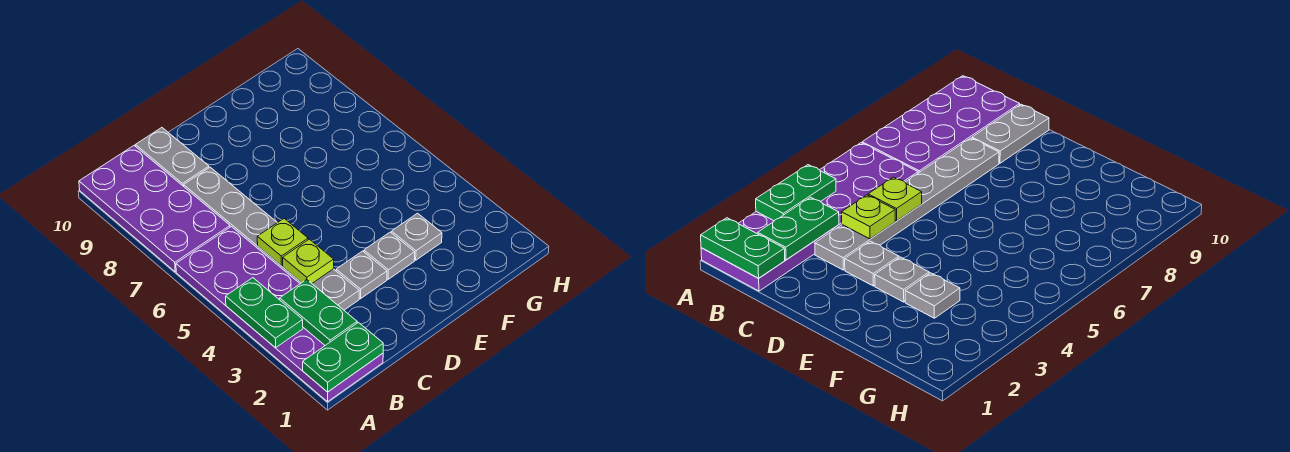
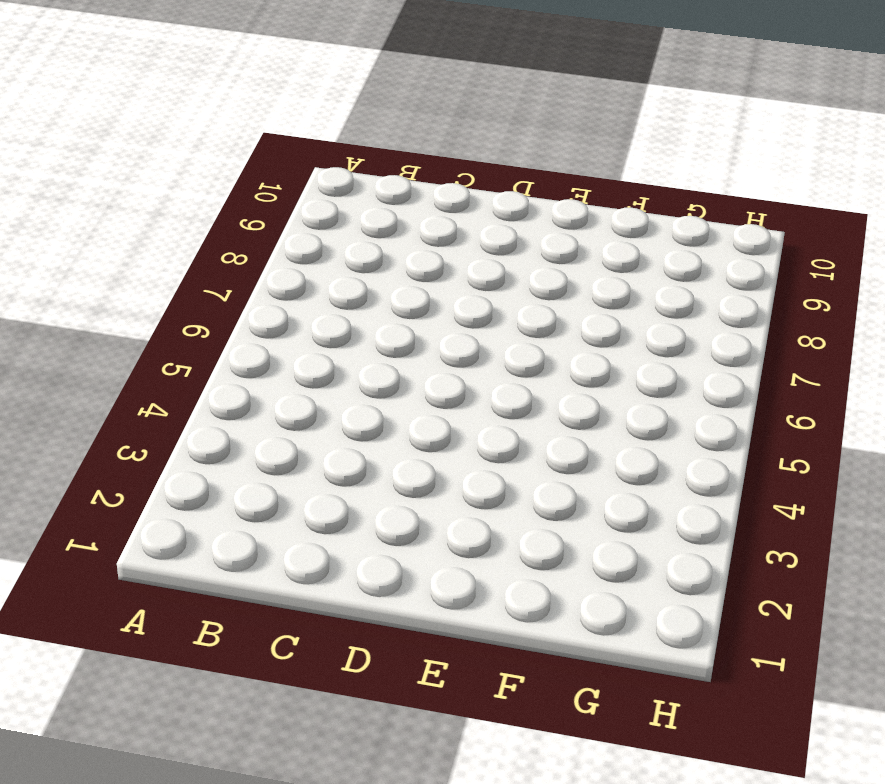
none -> purple 2x6 plate [176,227,383,402]
none -> purple 2x4 plate [79,146,230,272]
none -> grey 1x6 plate [184,167,359,310]

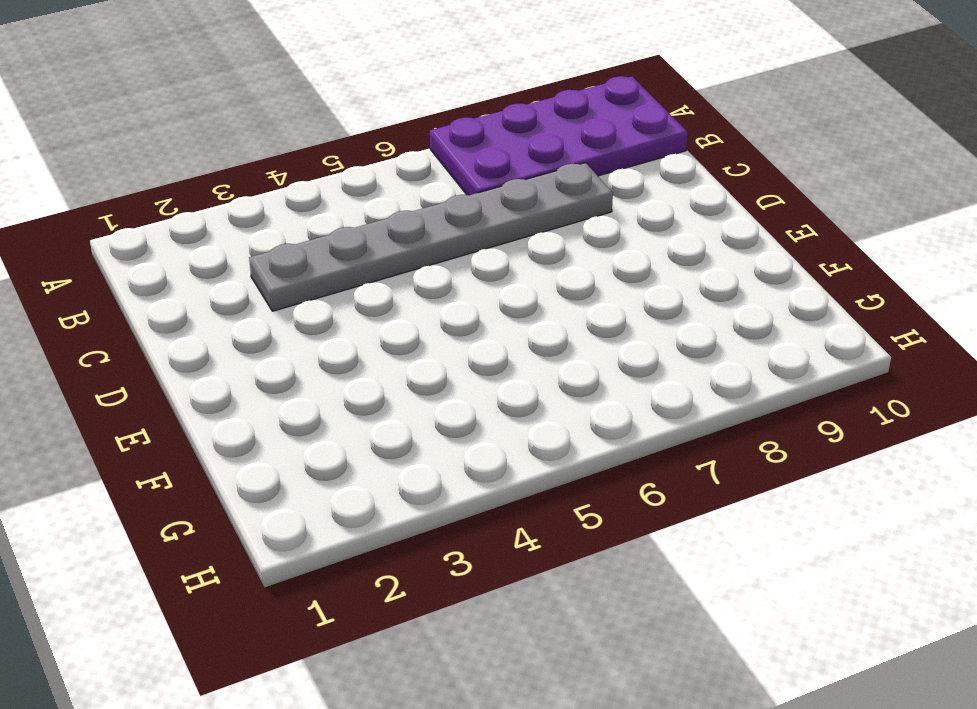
none -> purple 2x6 plate [176,227,383,402]
none -> grey 1x2 plate [135,128,209,186]
none -> grey 1x1 plate [336,251,387,299]

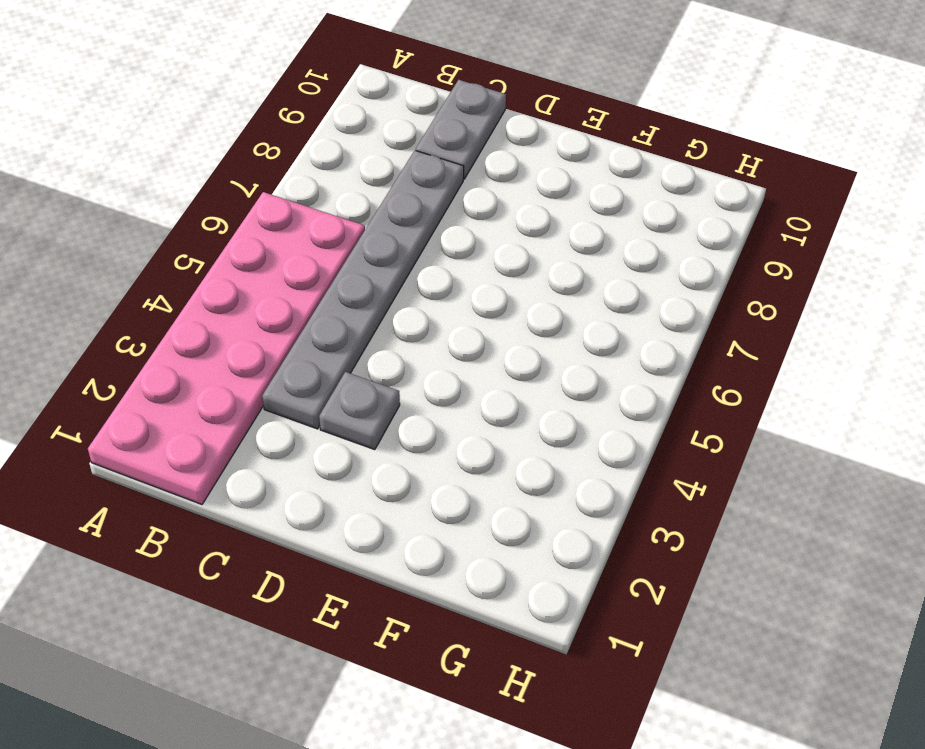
pink 2x6 plate [88,192,365,504] -> purple 2x6 plate [176,227,383,402]
none -> purple 2x4 plate [79,146,230,272]
none -> grey 1x1 plate [364,232,415,279]
none -> grey 1x1 plate [391,213,442,260]

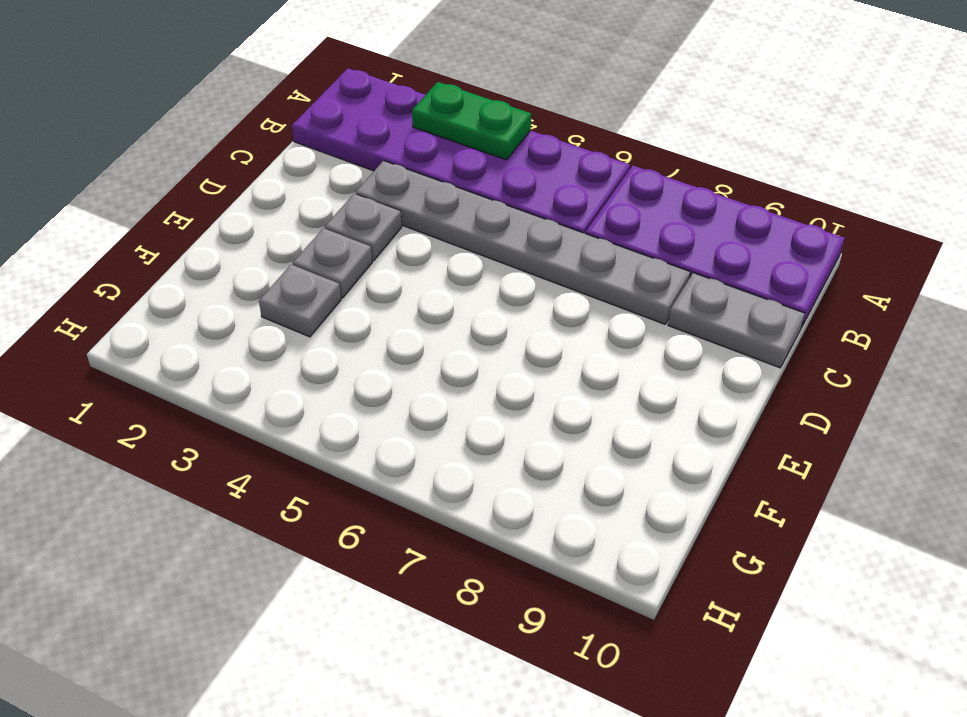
none -> green 1x2 plate [303,323,383,392]
none -> green 1x2 plate [280,280,357,345]
none -> lime 1x1 plate [283,239,334,283]

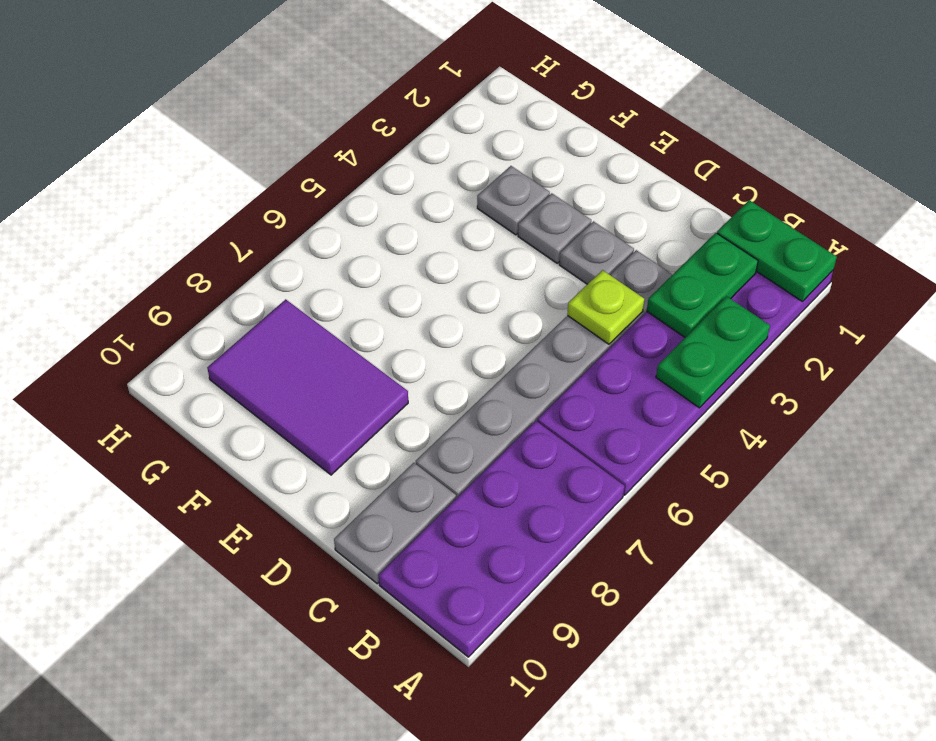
purple 2x3 tile [207,299,408,475] -> none
none -> lime 1x1 plate [257,219,308,266]

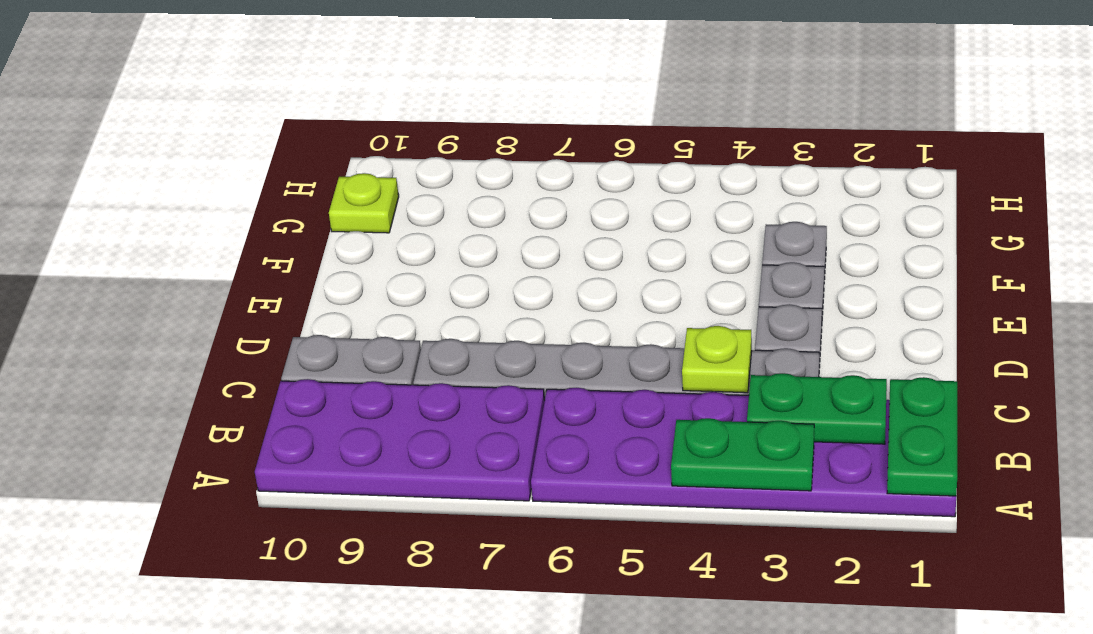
lime 1x1 plate [329,173,399,233] -> lime 1x1 plate moved to [257,219,308,266]

